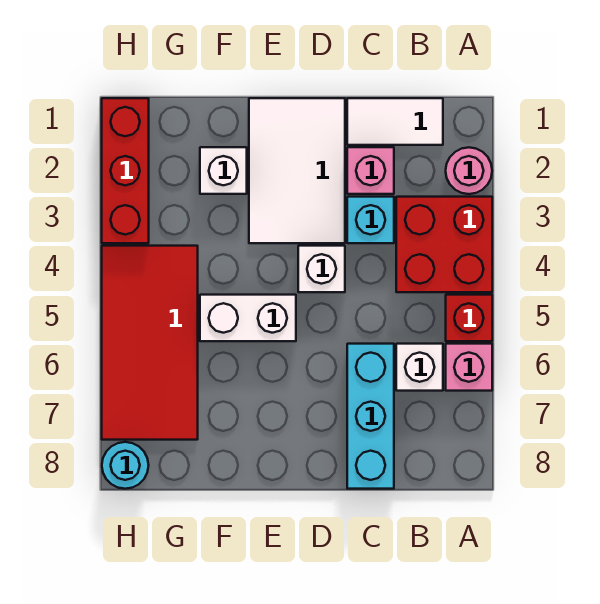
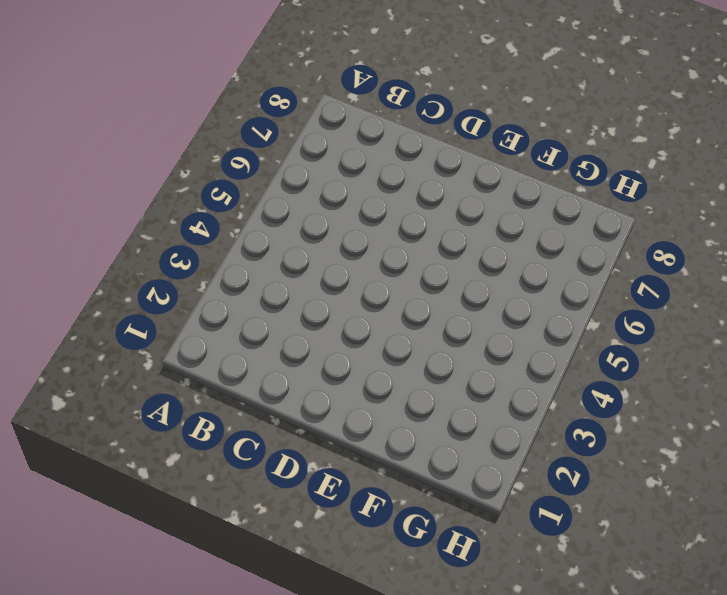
none -> pink 1x1 round brick [446,147,492,194]
none -> red 2x2 brick [396,197,492,292]
none -> red 1x1 brick [446,295,492,341]

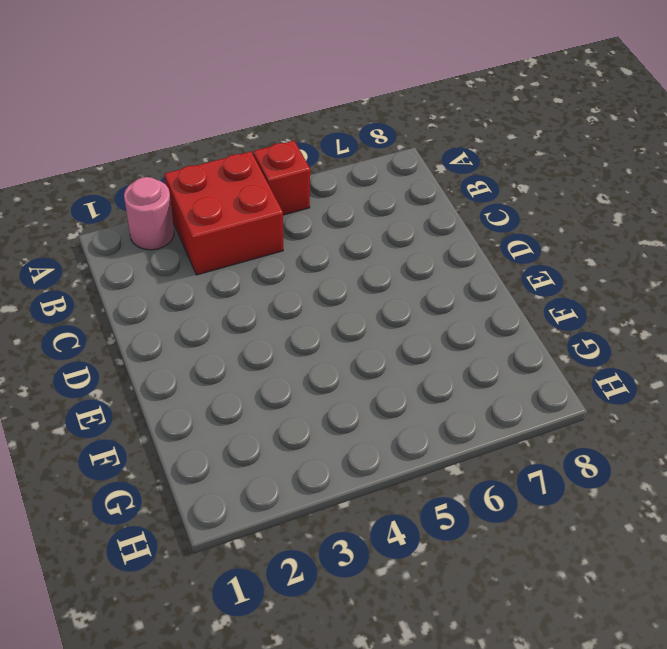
none -> pink 1x1 brick [446,344,492,391]
none -> white 1x2 tile [347,98,443,145]
none -> white 1x1 brick [396,344,443,391]

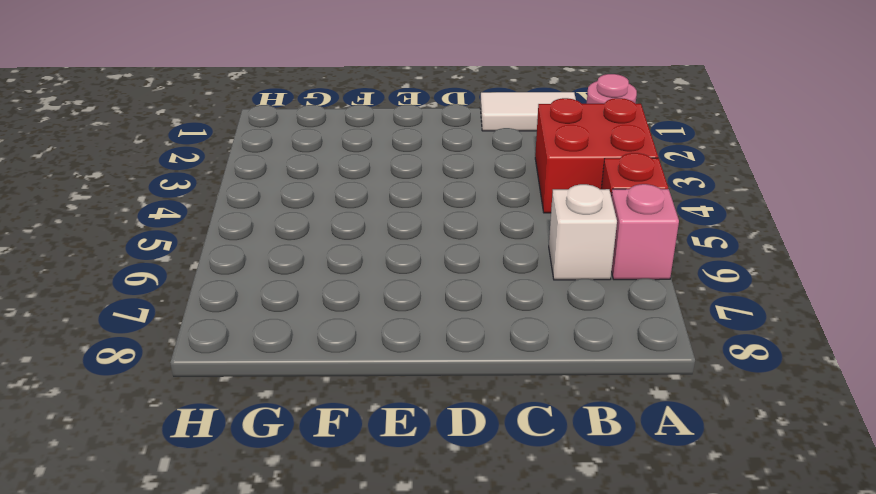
none -> pink 1x1 brick [347,147,394,194]
none -> cyan 1x1 brick [347,197,394,243]
none -> cyan 1x3 brick [347,344,394,489]

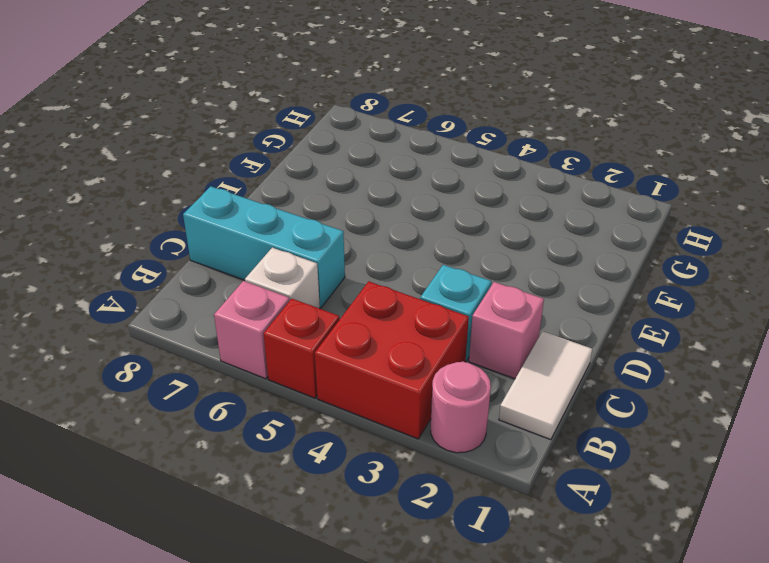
none -> white 2x3 tile [249,98,345,243]
none -> white 1x1 brick [298,246,345,292]
none -> white 1x2 brick [200,295,296,341]

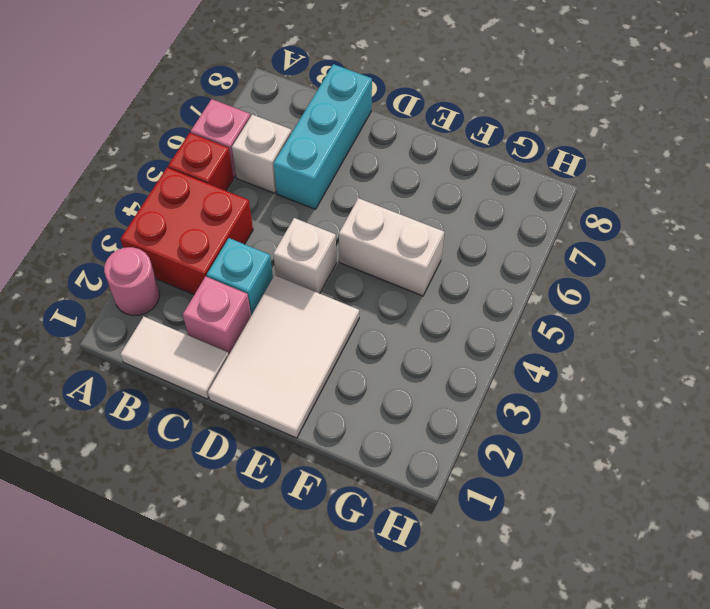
none -> white 1x1 brick [200,147,247,194]
none -> red 2x4 tile [102,246,198,440]
none -> red 1x3 brick [102,98,149,243]

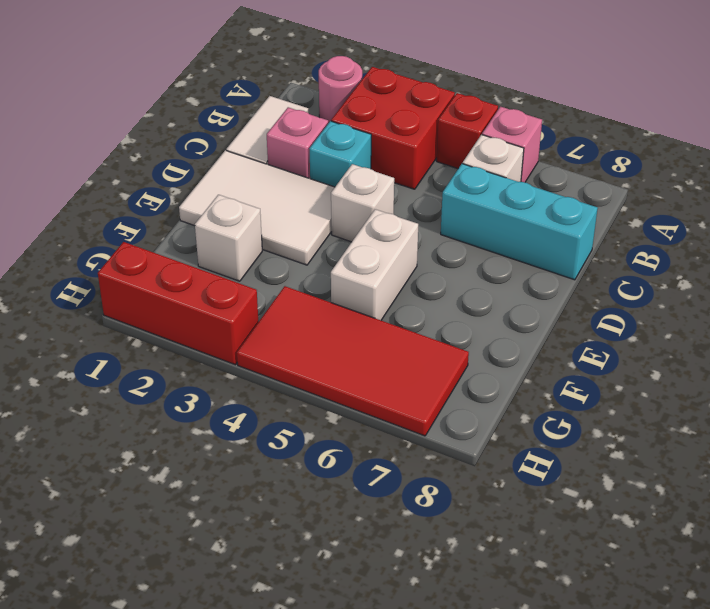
none -> cyan 1x1 round brick [102,442,149,489]

